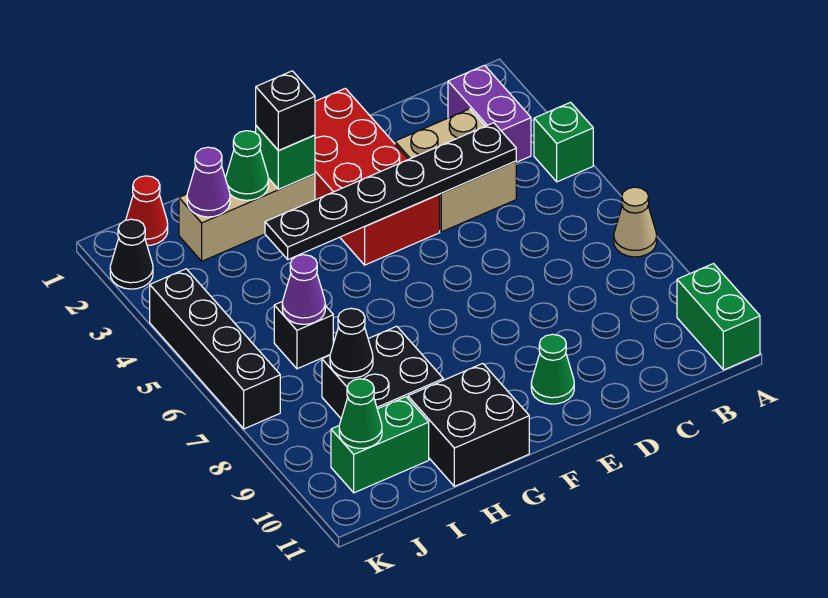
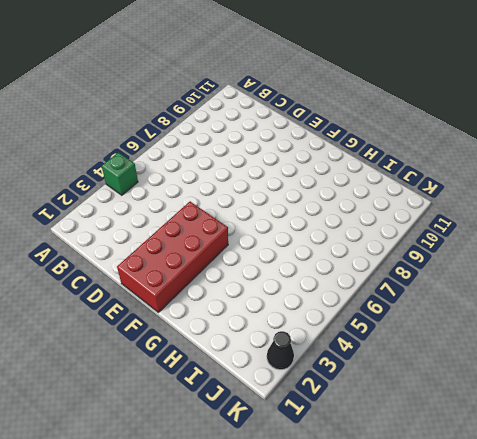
none -> tan 1x1 cone [614,187,657,257]
none -> green 1x2 brick [677,264,760,370]
none -> purple 1x2 brick [448,65,531,162]

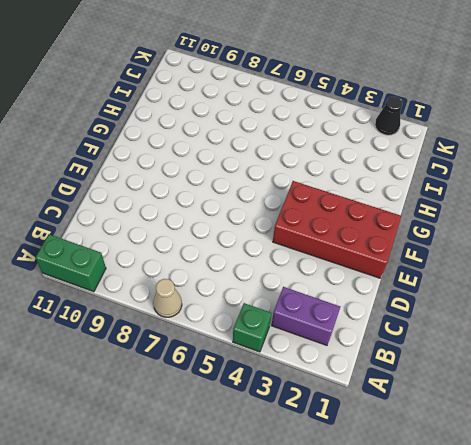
none -> tan 2x2 brick [395,109,516,232]
none -> green 1x1 cone [531,334,574,404]
none -> tan 1x3 brick [179,174,315,261]

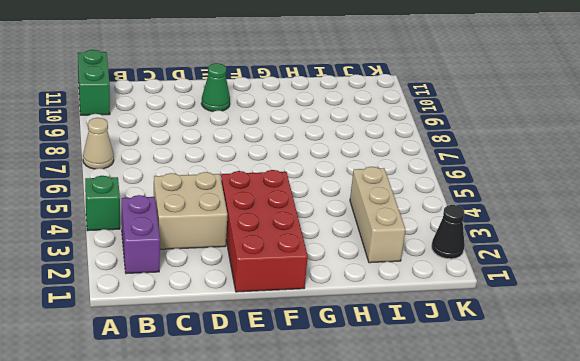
tan 1x3 brick [350,167,406,263] -> tan 1x3 brick turned to [179,174,315,261]
none -> black 2x2 brick [408,363,529,486]
none -> black 2x2 brick [322,326,443,418]
none -> black 1x1 brick [274,302,333,369]

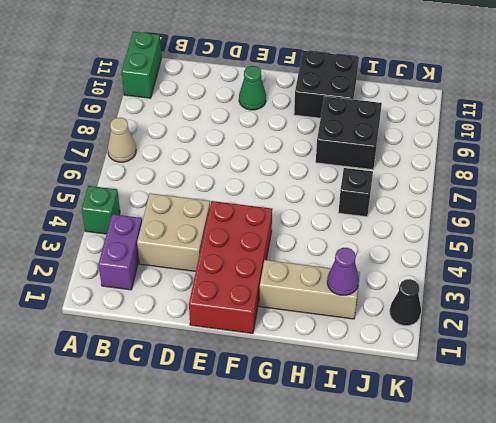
none -> green 1x2 brick [331,397,429,493]
none -> red 1x1 cone [126,176,168,245]
none -> black 1x4 brick [150,269,280,429]

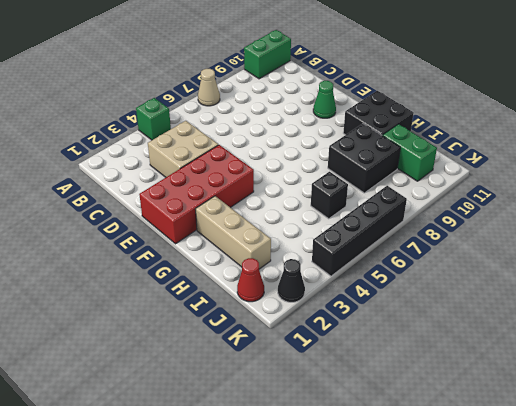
none -> purple 1x2 brick [448,65,531,162]
none -> black 1x6 plate [265,123,516,259]
none -> green 1x1 brick [256,126,315,189]

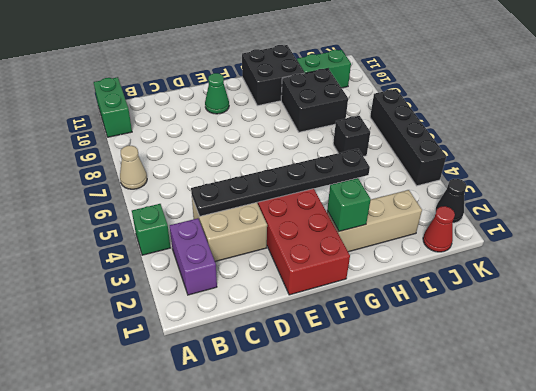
none -> green 1x1 cone [225,131,268,200]
none -> purple 1x1 cone [187,147,230,217]
none -> purple 1x1 cone [282,255,325,324]

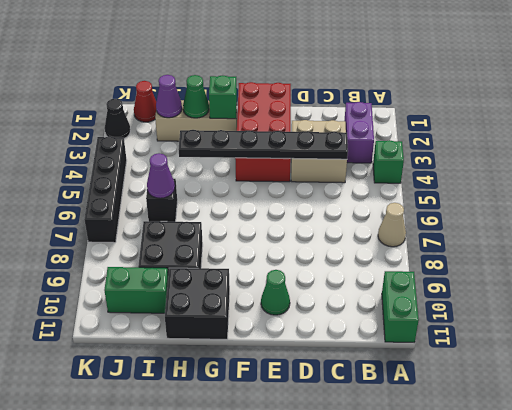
none -> black 1x1 cone [330,308,373,378]
none -> green 1x1 cone [339,379,382,448]
none -> black 1x1 brick [256,71,315,150]

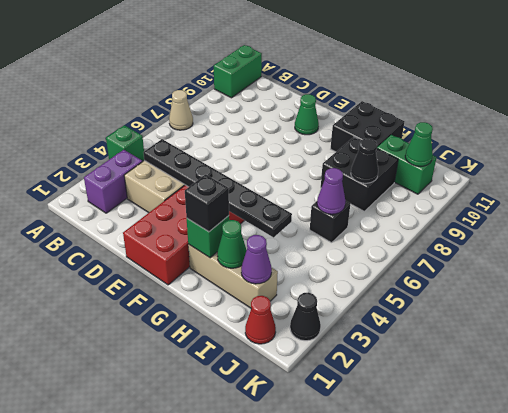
none -> black 1x4 brick [150,269,280,429]

